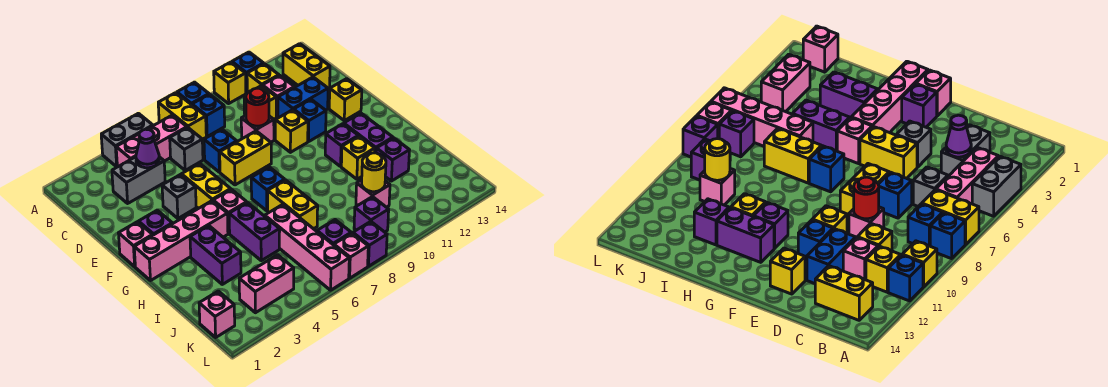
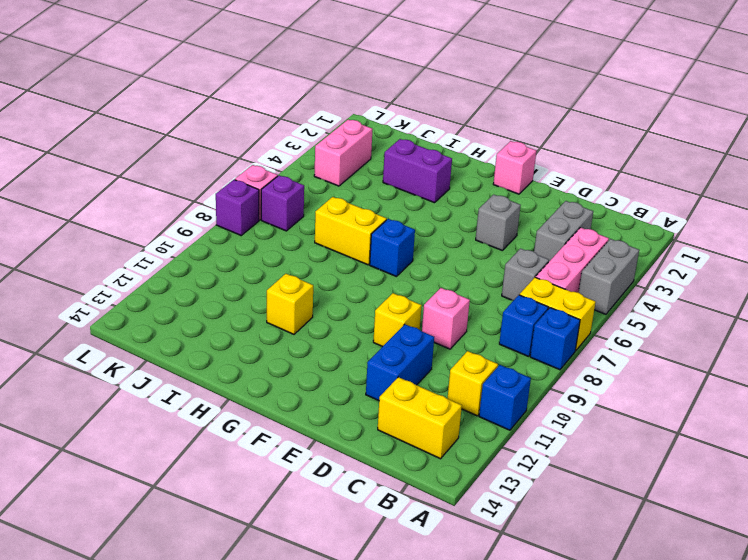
none -> yellow 1x1 brick [214,62,246,104]
none -> yellow 1x1 brick [244,86,276,119]
none -> pink 1x1 brick [262,75,294,117]
none -> blue 1x1 brick [204,129,237,172]

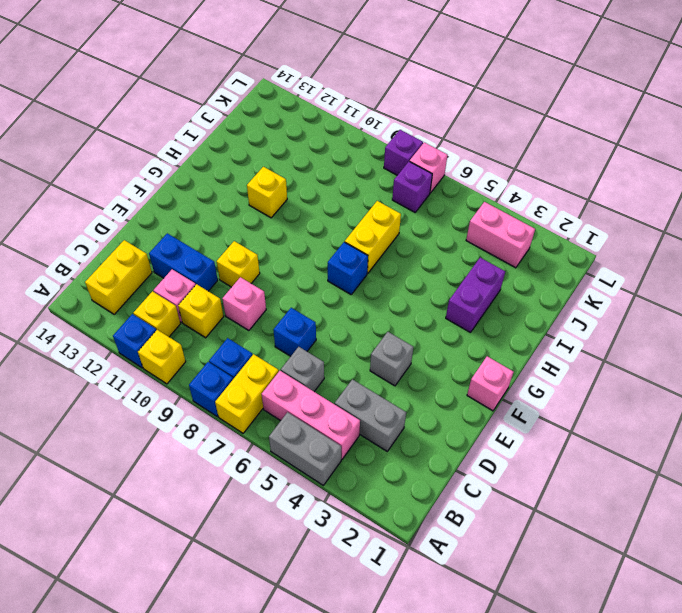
none -> yellow 1x2 brick [181,163,231,209]
none -> yellow 1x2 brick [220,131,271,185]
none -> blue 1x1 brick [294,99,326,142]
none -> yellow 1x1 brick [329,79,362,121]

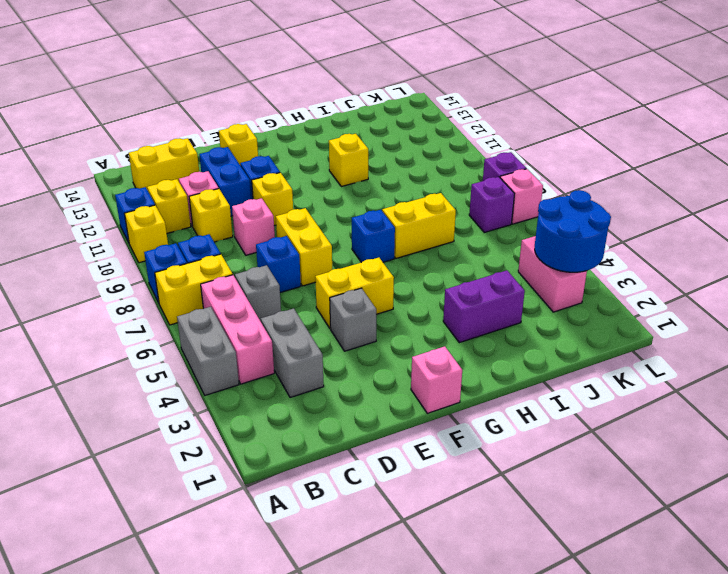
blue 2x2 round brick [535,190,611,272] -> none
none -> purple 1x1 brick [138,210,172,235]
none -> pink 1x4 brick [134,201,228,280]
none -> pink 1x1 brick [213,189,247,234]
none -> purple 1x1 brick [325,124,358,166]

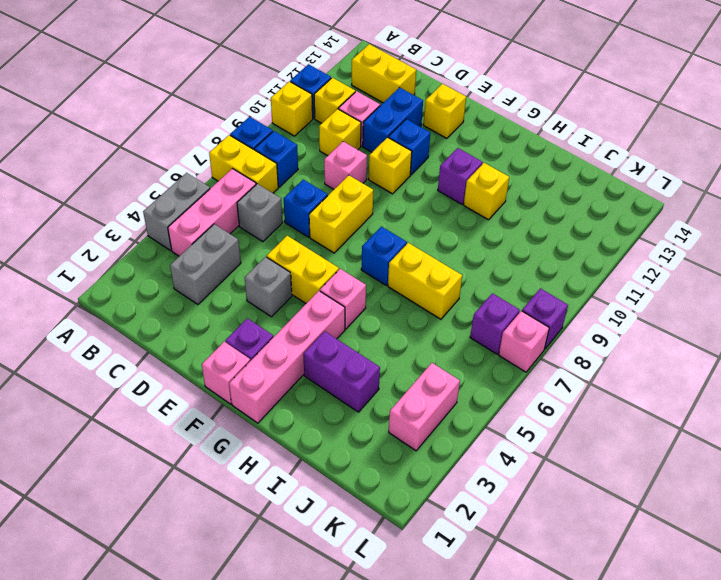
none -> purple 1x2 brick [344,113,393,153]
none -> purple 1x2 brick [229,202,280,261]
none -> pink 1x4 brick [265,204,349,290]
none -> purple 1x1 brick [376,138,409,181]

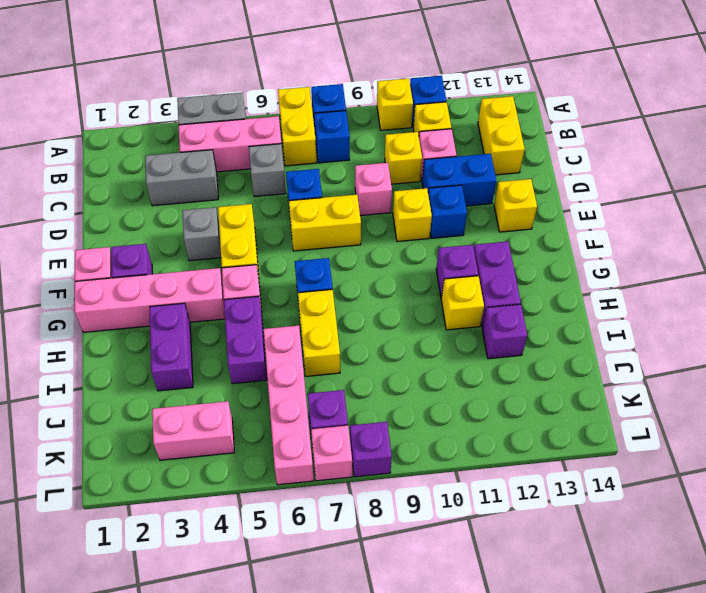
none -> pink 1x1 brick [356,180,390,207]
none -> pink 1x1 brick [199,291,235,337]
none -> purple 1x1 brick [354,197,389,232]
none -> purple 1x1 cone [136,129,159,168]

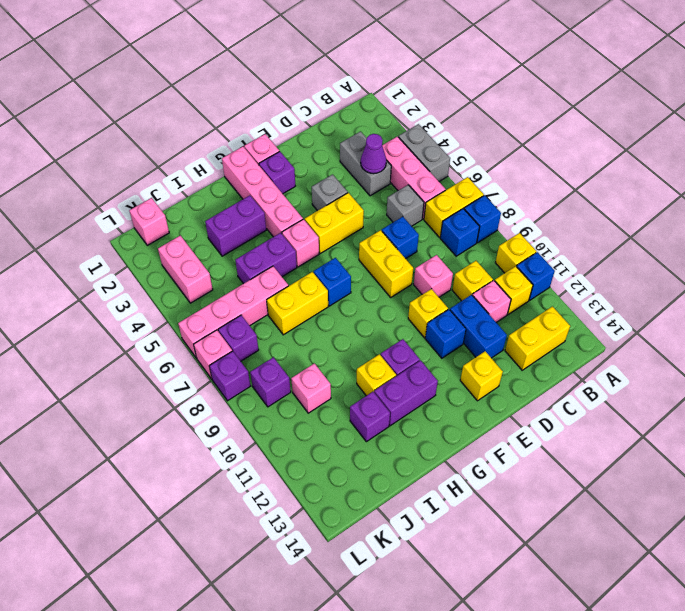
none -> red 1x1 round brick [246,88,269,126]
none -> yellow 1x1 round brick [362,153,386,192]

